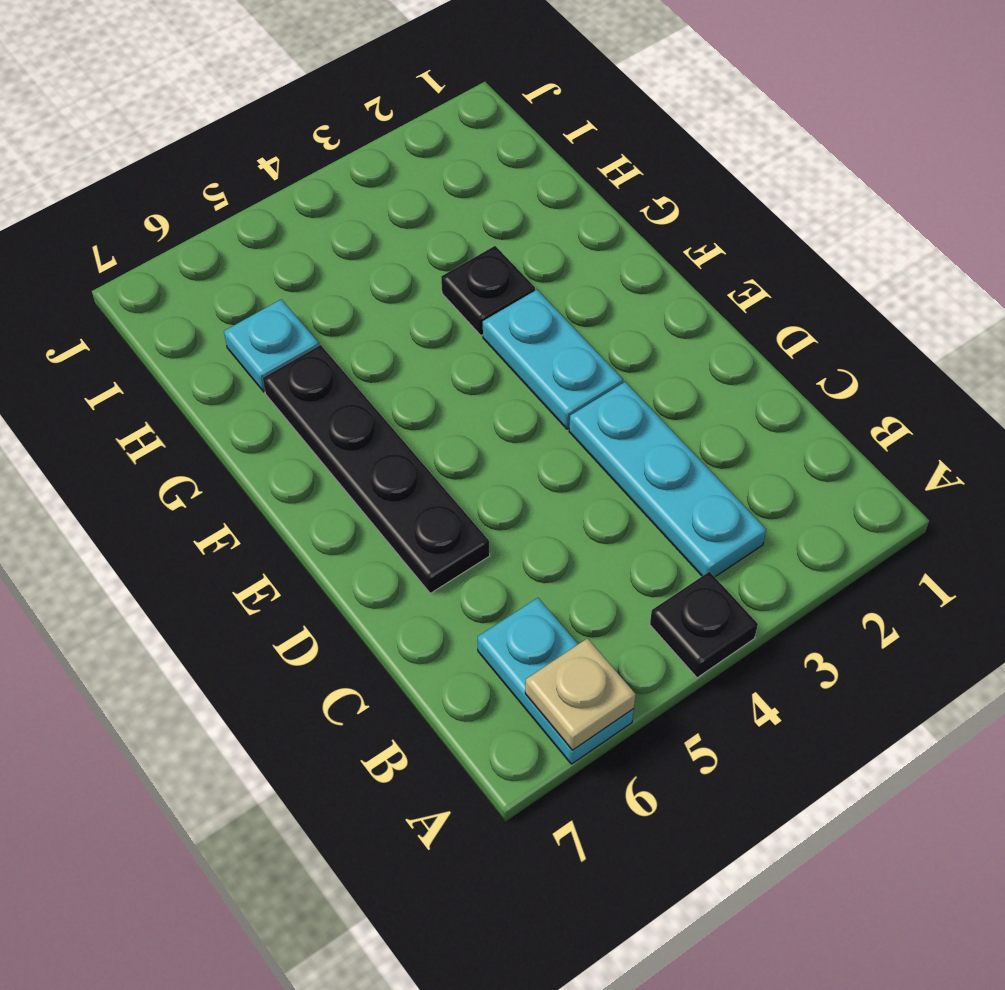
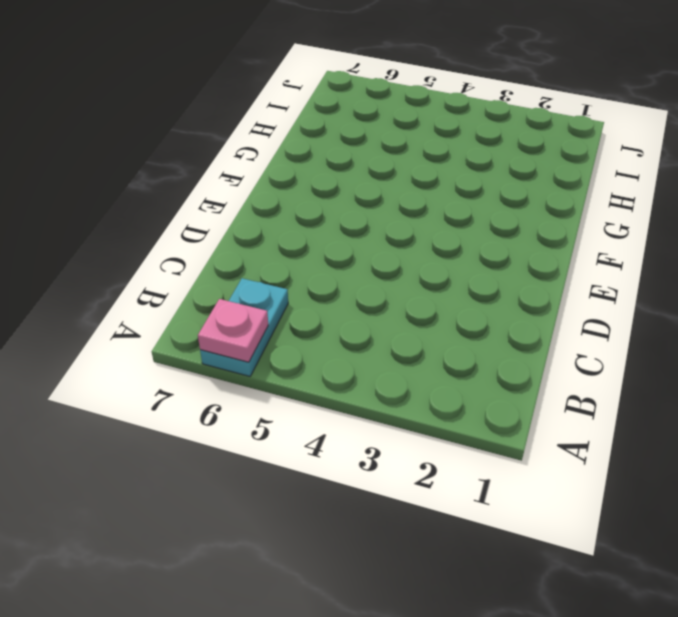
pink 1x1 plate [198,299,268,362] -> tan 1x1 plate [525,638,636,750]
none -> black 1x1 plate [650,571,758,678]
none -> cyan 1x3 plate [569,382,766,577]

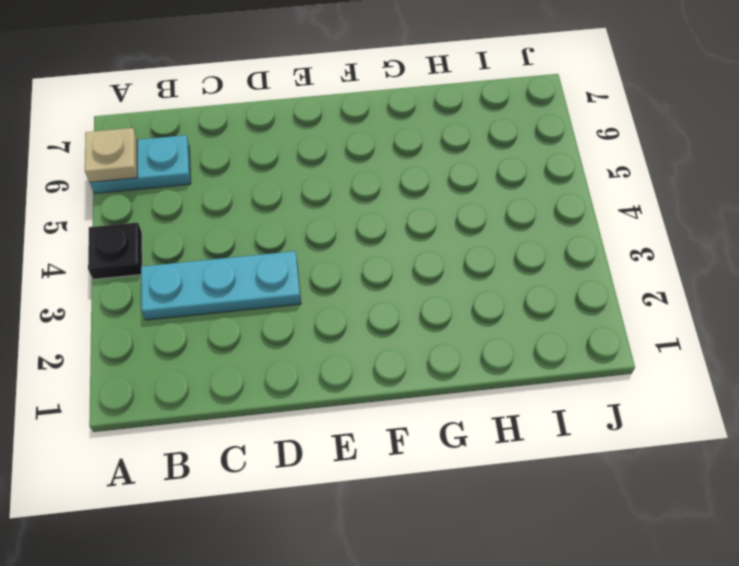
none -> black 1x4 plate [263,345,490,593]
none -> cyan 1x2 plate [483,290,623,429]

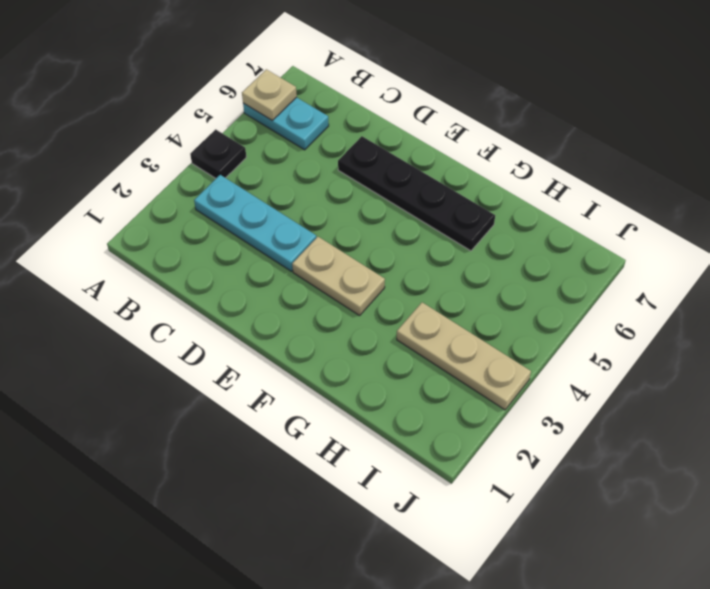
tan 1x2 plate [292,237,385,316] -> cyan 1x2 plate [483,290,623,429]
tan 1x3 plate [397,302,531,410] -> none
none -> black 1x1 plate [441,246,535,336]
none -> cyan 1x1 plate [224,299,319,392]

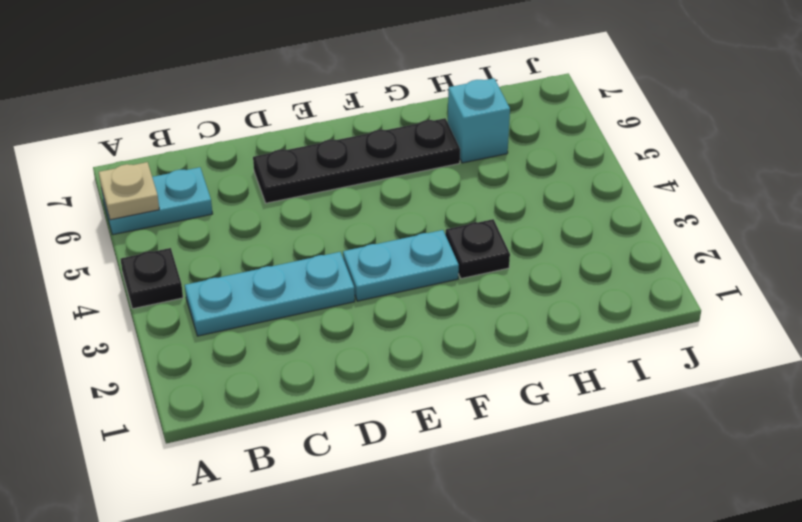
cyan 1x1 brick [448,78,510,163] -> cyan 1x1 plate [224,299,319,392]

